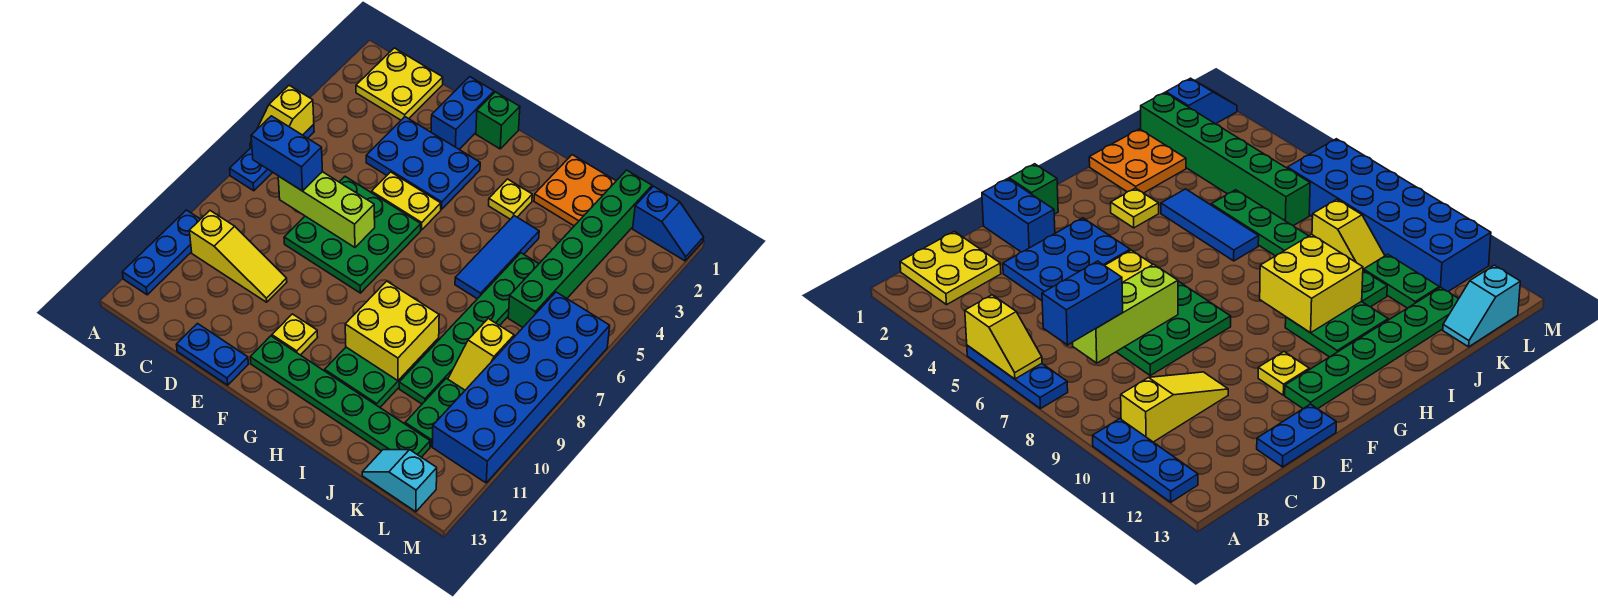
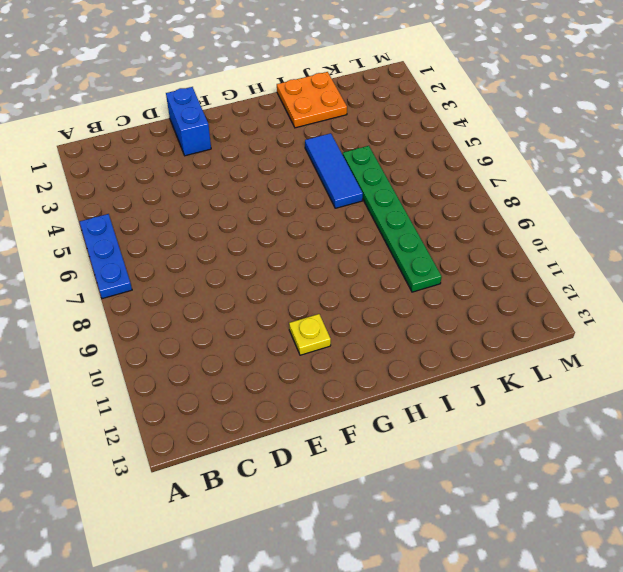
none -> blue 1x3 plate [122,210,200,295]
none -> yellow 2x2 plate [356,48,443,120]
none -> yellow 1x3 slope [189,211,287,302]

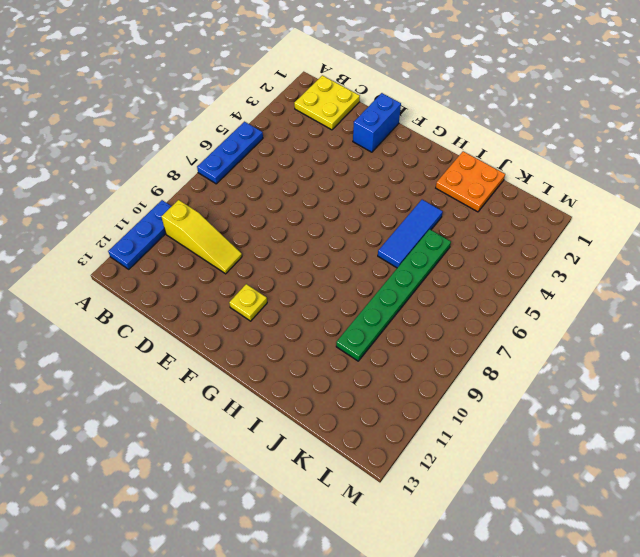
none -> blue 2x3 plate [366,117,480,209]
none -> green 3x3 plate [284,177,421,293]
none -> blue 1x2 plate [176,324,248,385]

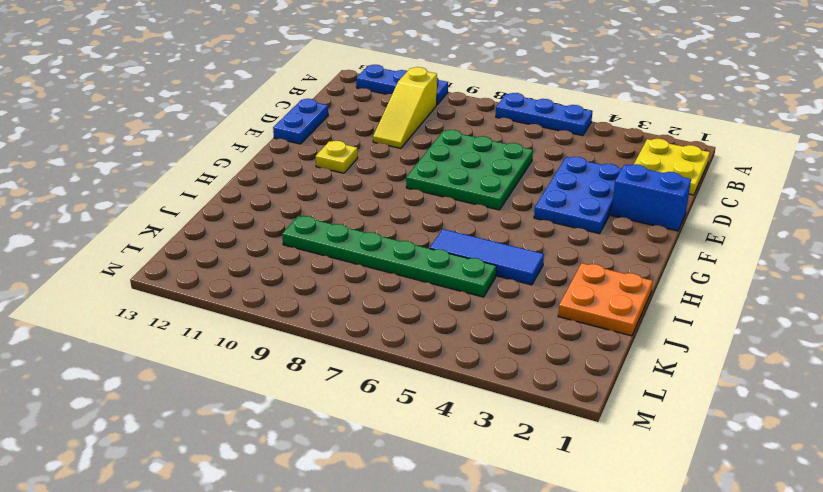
none -> yellow 1x2 plate [371,172,441,230]
none -> green 1x1 brick [476,92,520,149]
none -> green 1x6 plate [250,336,430,457]

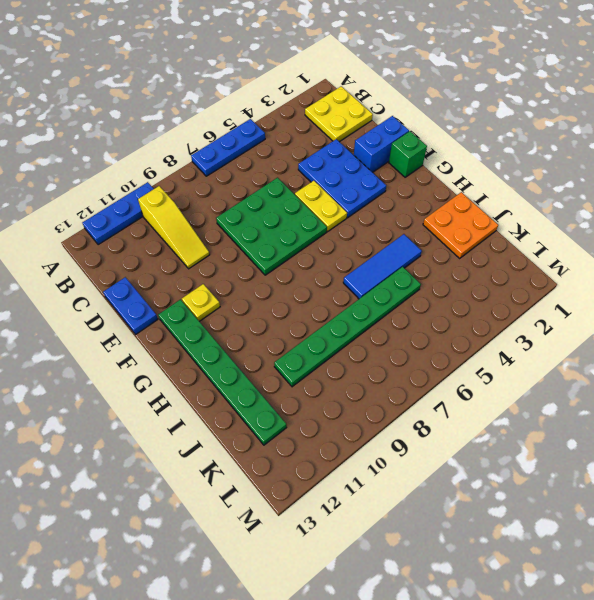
none -> yellow 1x1 plate [489,179,532,219]
none -> green 2x2 plate [325,347,418,407]
none -> green 1x6 brick [508,170,652,327]

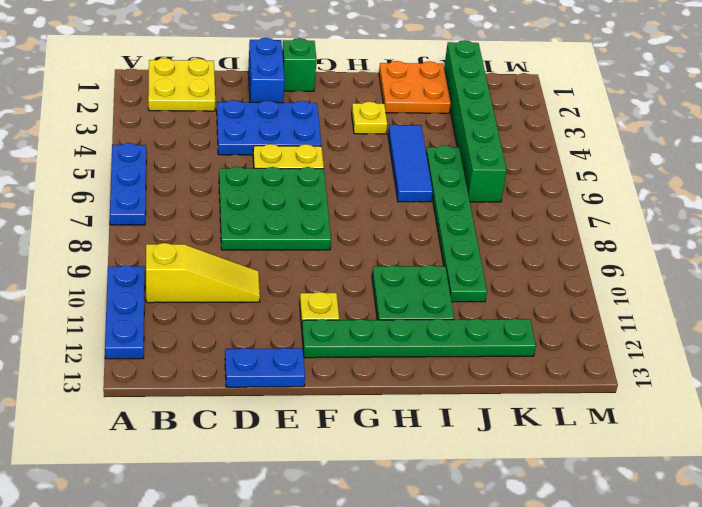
none -> yellow 1x2 slope [448,319,514,390]
none -> green 1x2 plate [405,378,465,446]
none -> cyan 1x2 slope [362,450,437,512]

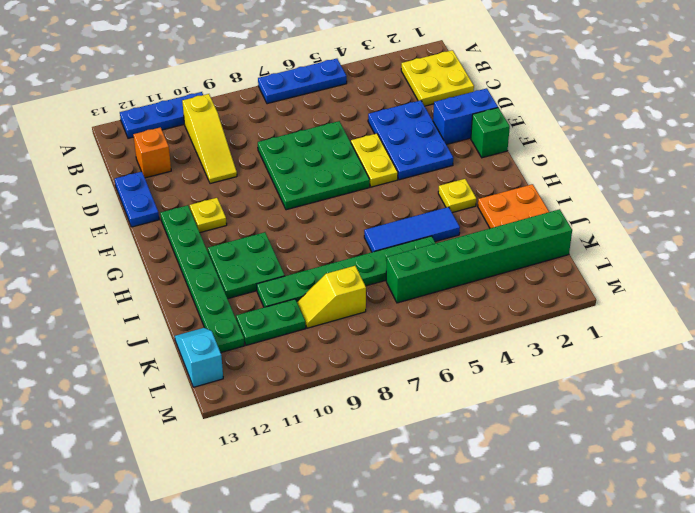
orange 1x1 brick [133,127,171,178] -> none
none -> blue 1x2 slope [633,186,704,261]
none -> blue 2x6 brick [432,292,610,483]
none -> yellow 1x2 slope [250,85,314,149]

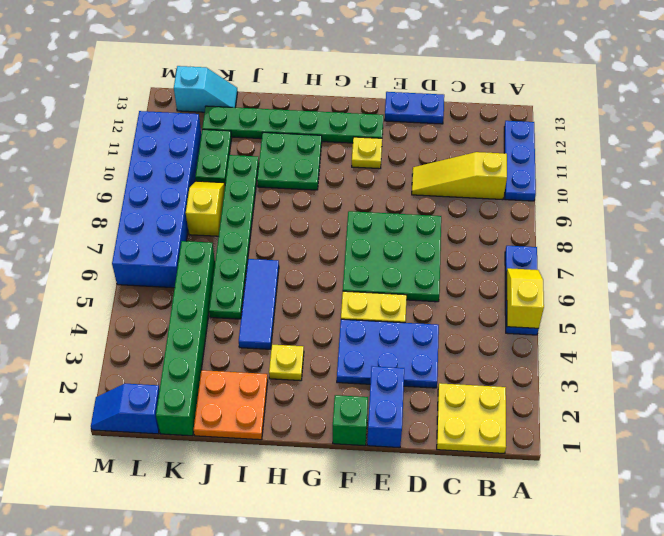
none -> lime 1x3 brick [278,172,375,247]
none -> yellow 2x2 brick [345,281,439,381]
none -> blue 1x2 brick [251,116,323,191]

